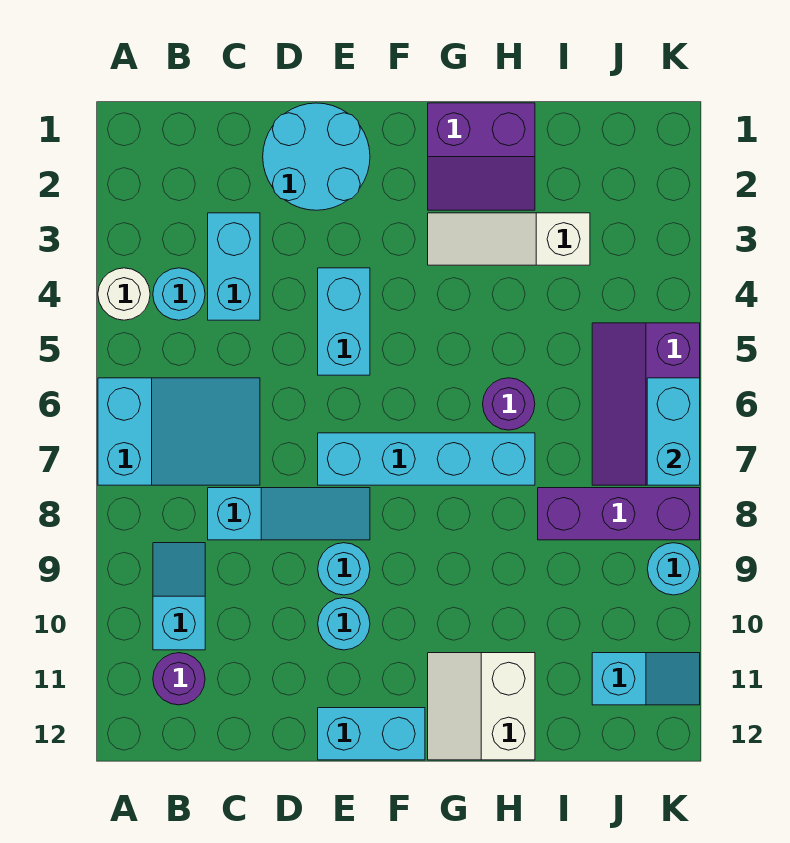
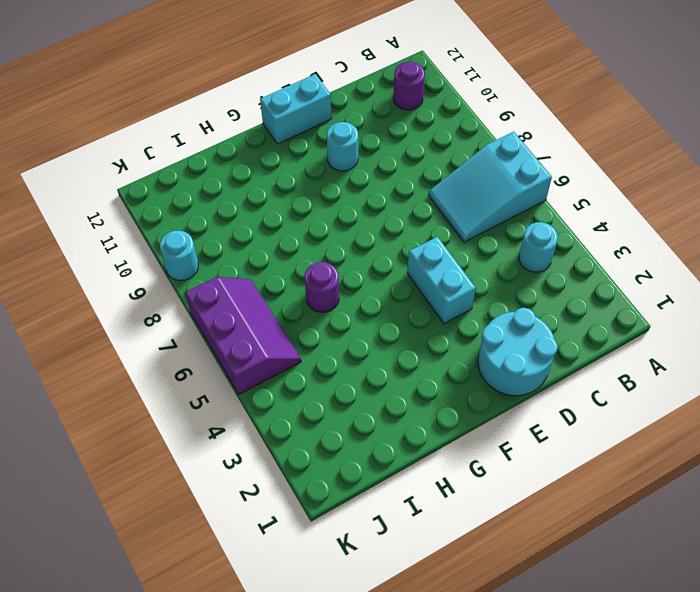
none -> white 1x1 round brick [98,268,150,320]
none -> cyan 1x2 slope [153,543,205,650]
none -> cyan 1x2 brick [208,213,260,320]

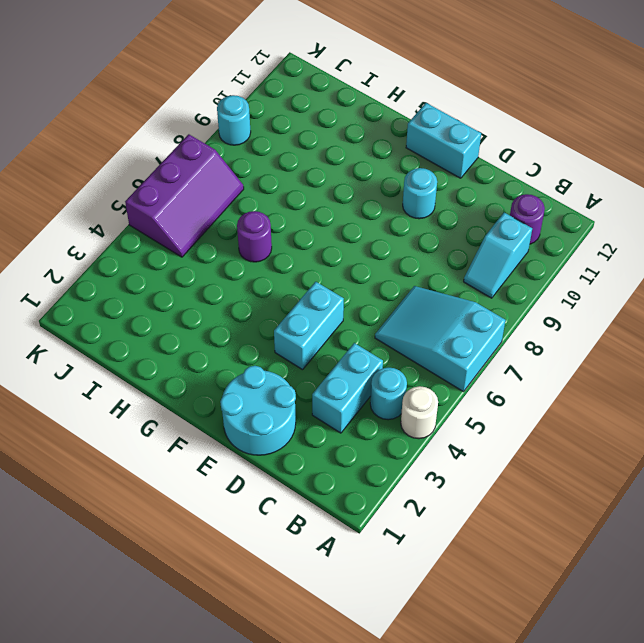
none -> cyan 1x3 slope [208,488,370,540]
none -> cyan 1x4 brick [318,433,535,485]
none -> cyan 1x1 round brick [318,543,370,595]

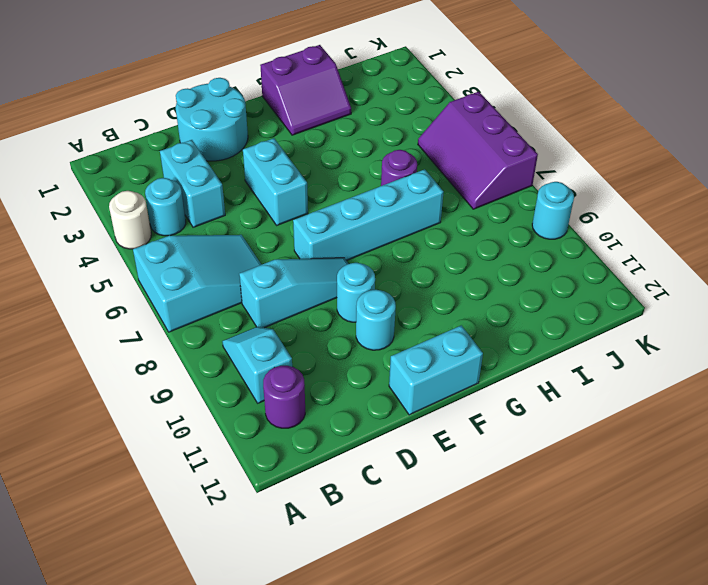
none -> white 1x3 slope [428,213,590,265]
none -> white 2x2 slope [428,653,535,760]
none -> purple 1x3 brick [538,488,700,540]

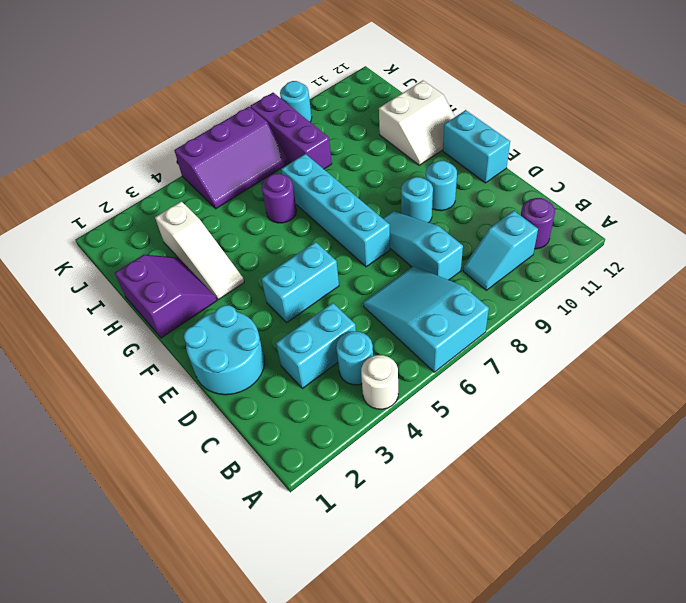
none -> cyan 1x2 slope [592,653,700,705]
none -> cyan 1x2 brick [647,378,700,485]

